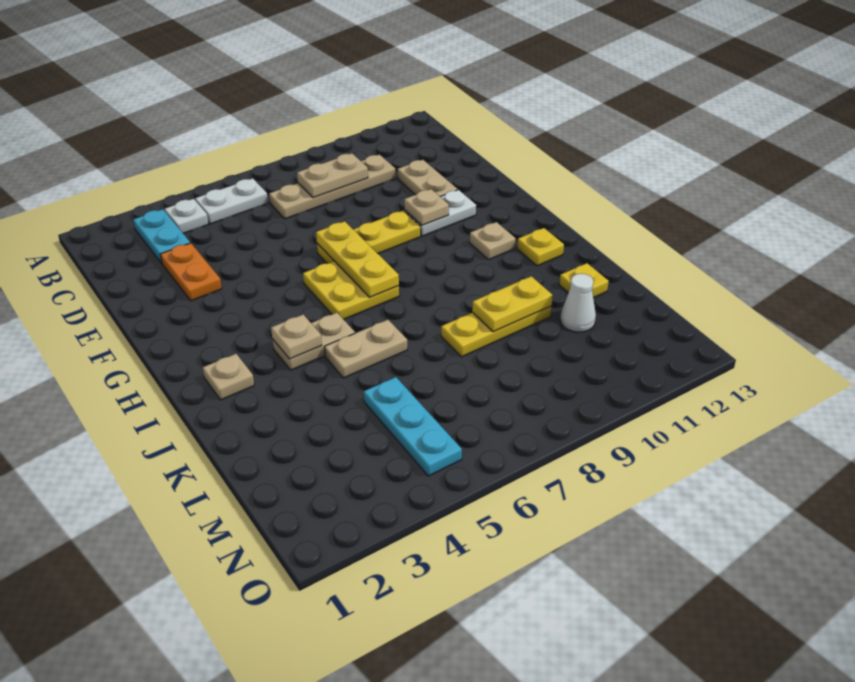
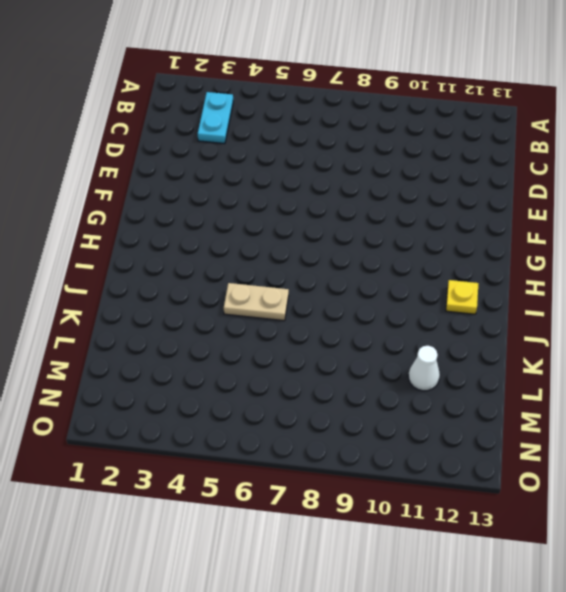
none -> white 1x1 plate [165,199,209,233]
none -> white 1x2 plate [195,178,268,224]
none -> tan 1x4 plate [269,155,396,219]

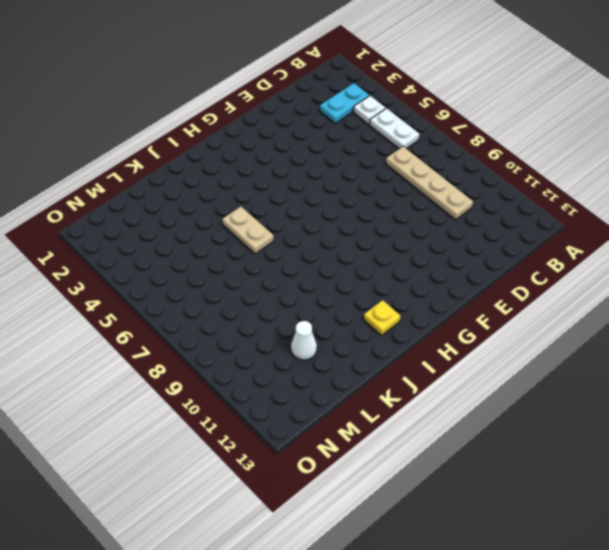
none -> orange 1x2 plate [160,243,222,301]
none -> tan 1x2 plate [398,160,458,196]
none -> yellow 1x3 plate [317,211,421,264]

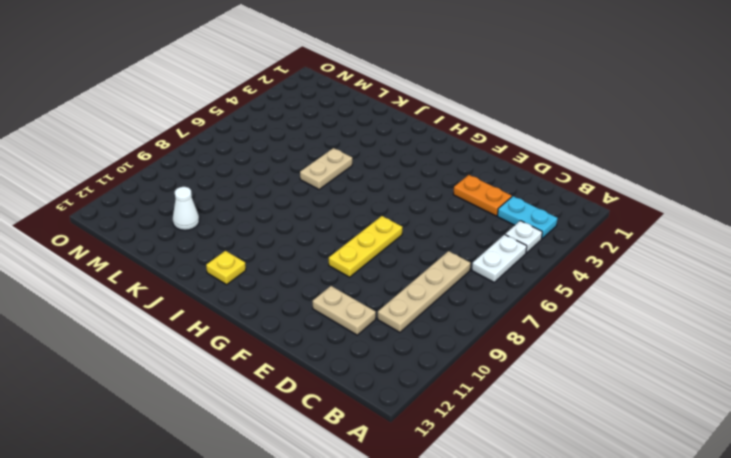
none -> white 1x2 plate [405,190,476,236]
none -> yellow 2x2 plate [303,261,399,319]
none -> tan 1x1 plate [470,222,516,260]

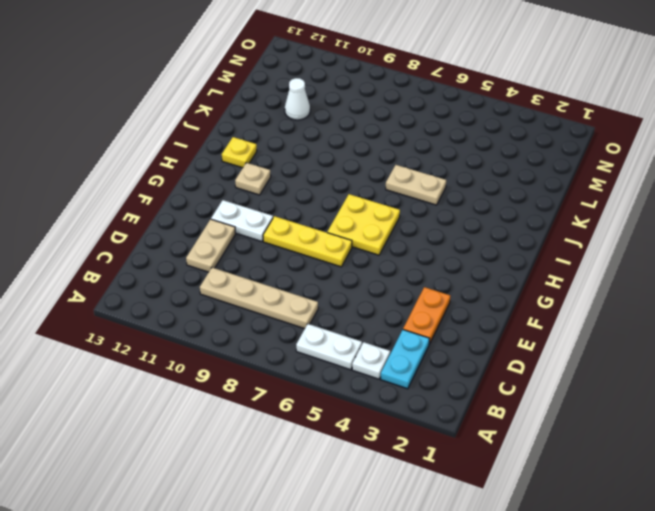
none -> tan 1x1 plate [203,354,254,400]
none -> tan 1x2 plate [272,313,355,370]
none -> yellow 1x3 plate [441,306,552,357]

